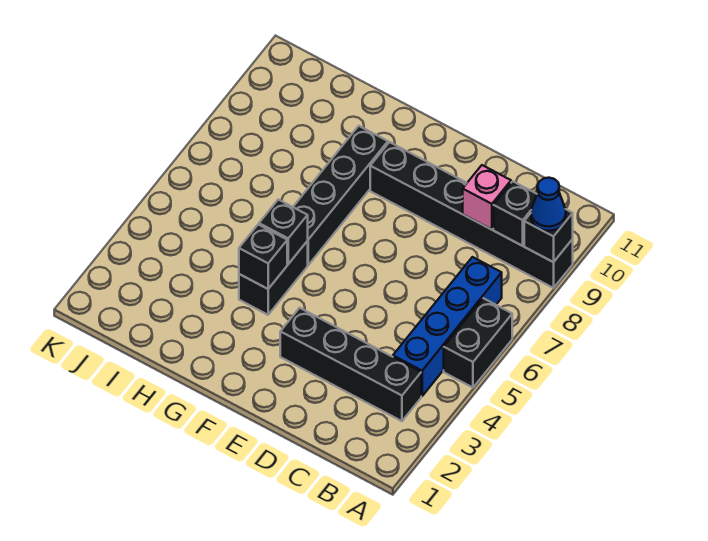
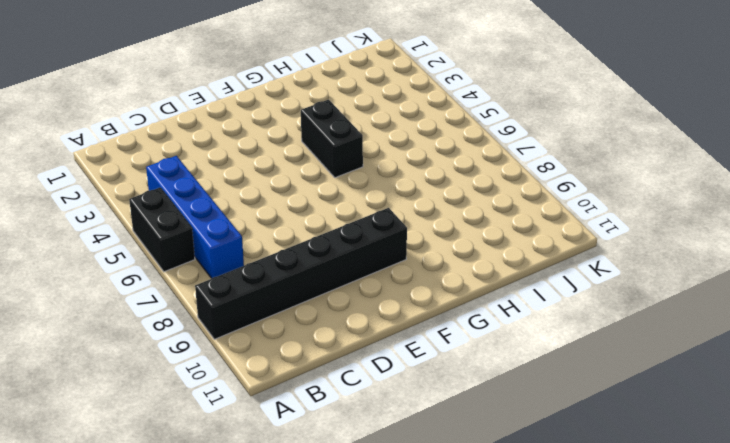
none -> black 1x4 brick [280,308,421,421]
none -> black 1x4 brick [293,126,388,265]
none -> black 1x1 brick [524,209,573,262]

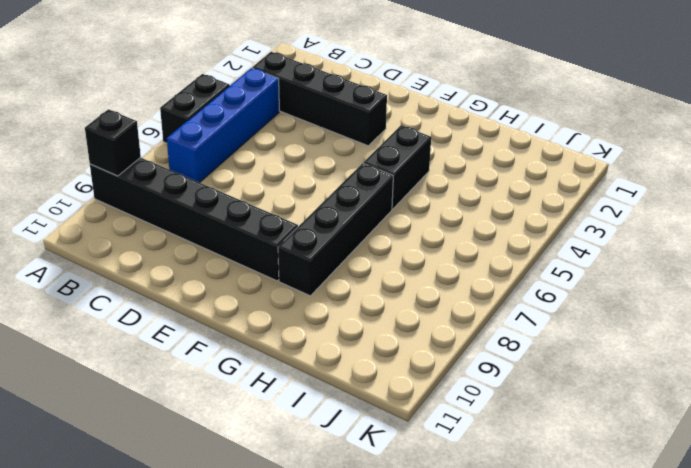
none -> black 1x1 brick [493,181,537,246]
none -> pink 1x1 brick [463,165,511,230]
none -> black 1x1 brick [239,225,287,289]

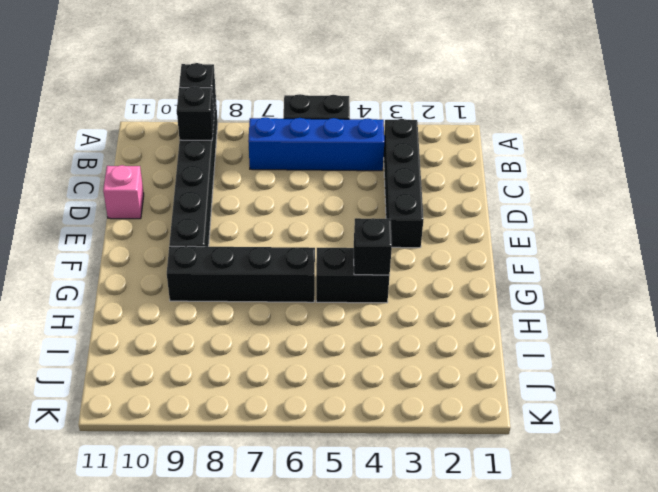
pink 1x1 brick [103,165,144,219] -> pink 1x1 brick moved to [463,165,511,230]
none -> black 1x1 brick [259,200,308,264]
none -> blue 1x1 cone [531,178,566,231]

